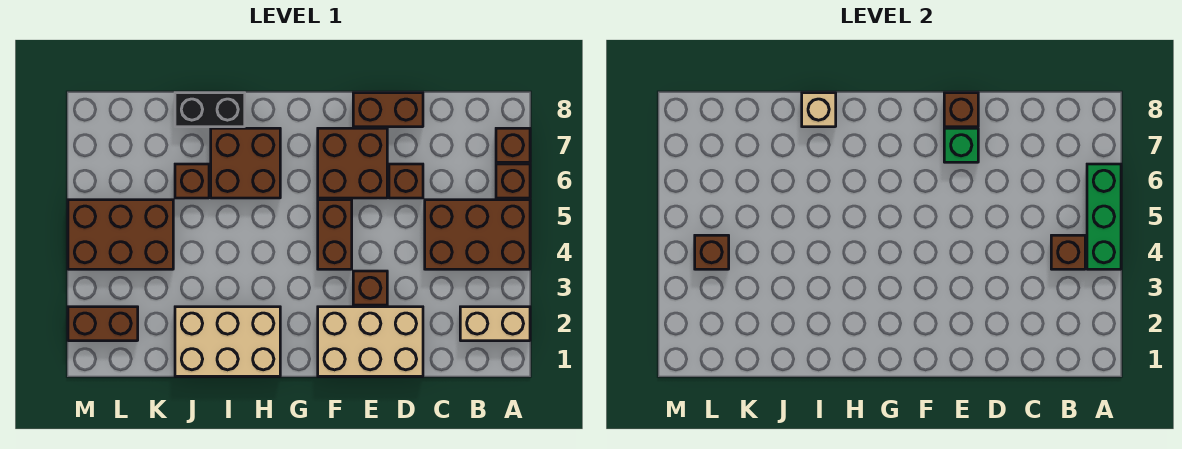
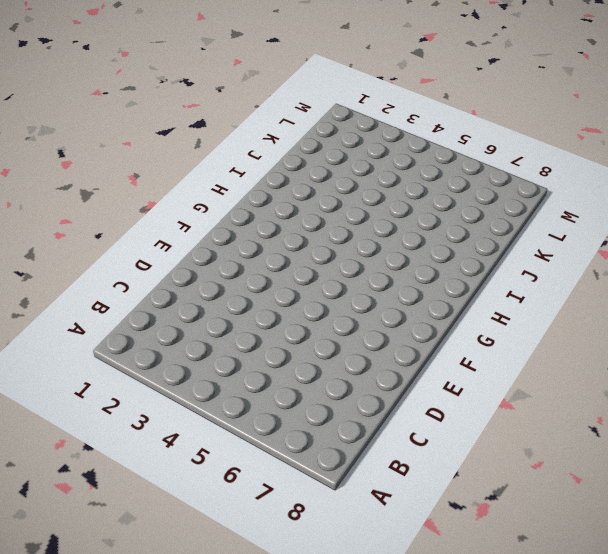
none -> tan 1x2 brick [460,307,530,341]
none -> brown 2x3 brick [425,200,530,269]
none -> brown 1x1 brick [496,164,530,198]

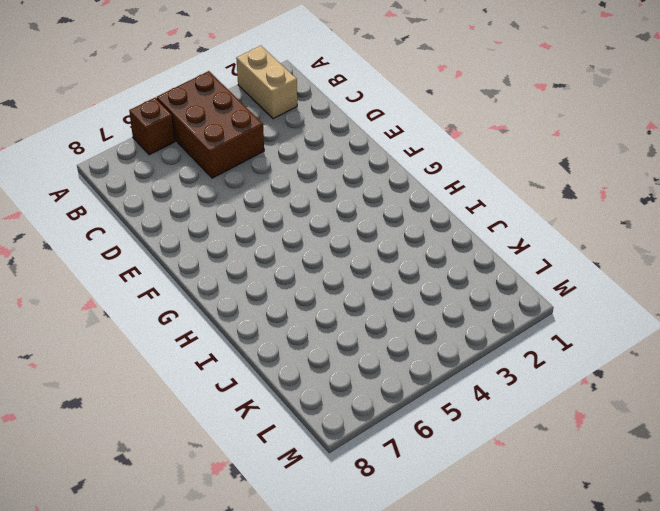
none -> brown 1x1 brick [496,128,530,162]
none -> tan 2x3 brick [318,307,423,376]
none -> brown 1x1 brick [389,164,423,198]

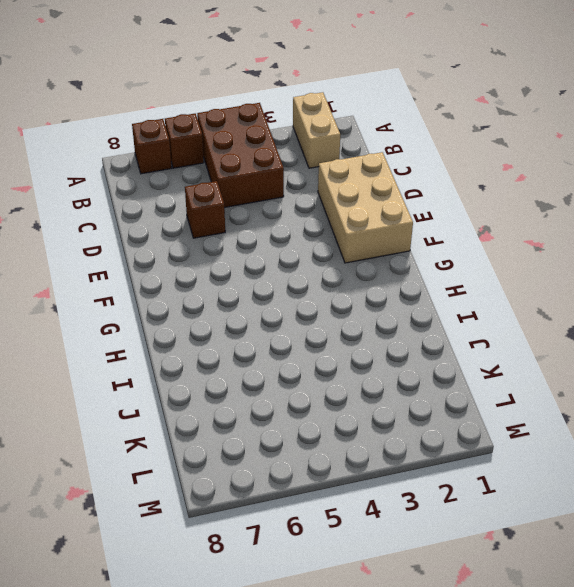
none -> brown 1x2 brick [353,93,423,127]
none -> brown 1x1 brick [353,271,387,305]
none -> brown 2x2 brick [318,128,387,198]

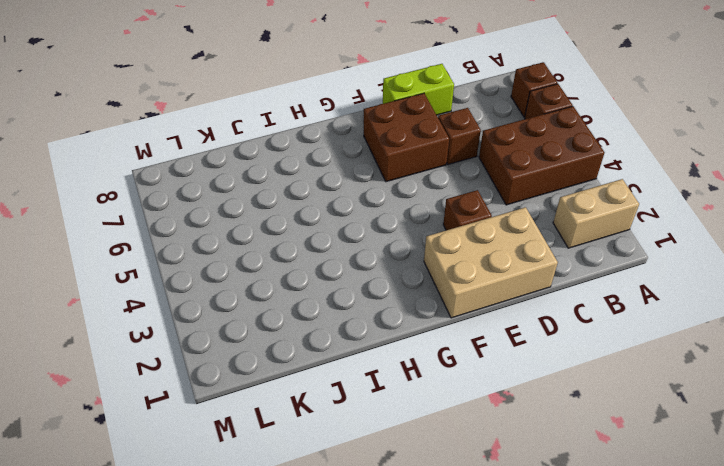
lime 1x2 brick [383,64,454,115] -> brown 1x2 brick [353,93,423,127]
none -> brown 1x2 brick [318,200,352,269]
none -> tan 2x3 brick [175,307,280,376]
none -> brown 2x2 brick [211,128,280,198]

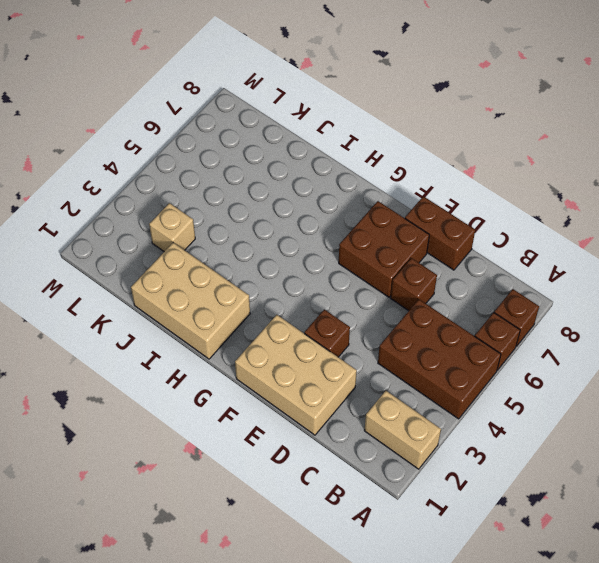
tan 1x1 brick [149,203,195,251] -> tan 1x1 brick moved to [802,93,836,127]
none -> brown 1x2 brick [318,200,352,269]
none -> brown 2x2 brick [211,128,280,198]
none -> black 1x2 brick [175,93,245,127]

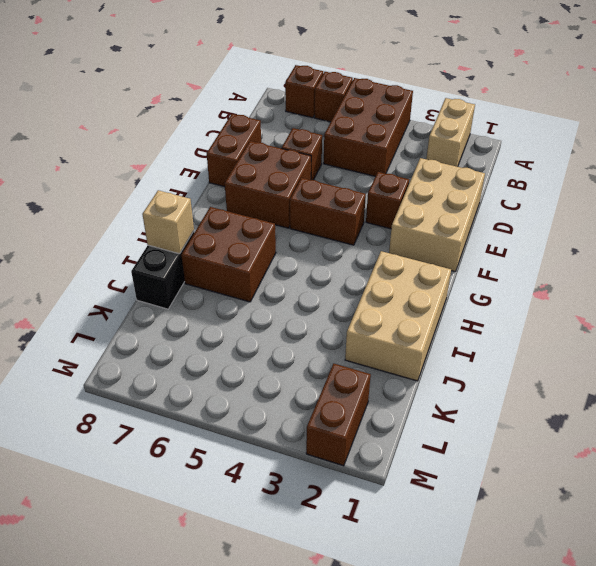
none -> brown 1x1 brick [175,164,209,198]
none -> brown 2x3 brick [68,200,173,269]
none -> green 1x3 brick [1087,164,1121,269]

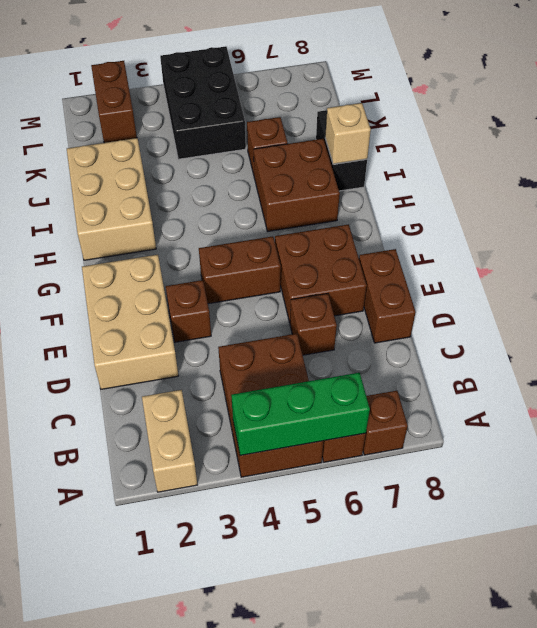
black 2x3 brick [160,46,246,159] -> brown 2x3 brick [68,200,173,269]
none -> brown 1x1 brick [1051,235,1085,269]
none -> green 1x1 brick [944,128,978,162]
none -> brown 1x1 brick [944,93,978,127]

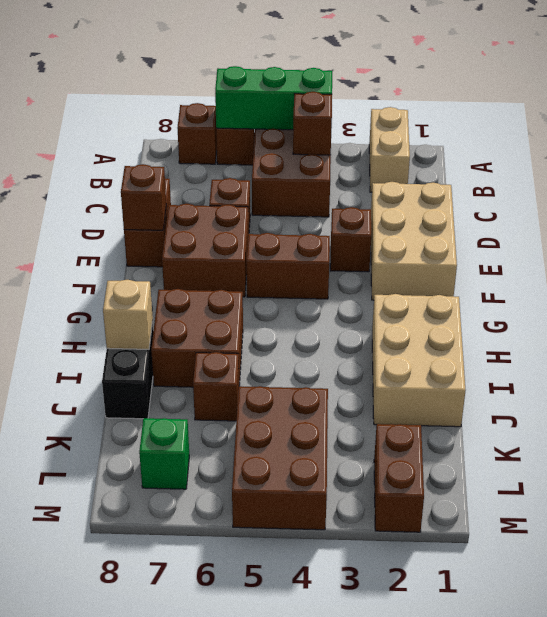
green 1x1 brick [139,418,189,489] -> green 1x1 brick moved to [944,128,978,162]
none -> brown 1x1 brick [695,235,729,269]

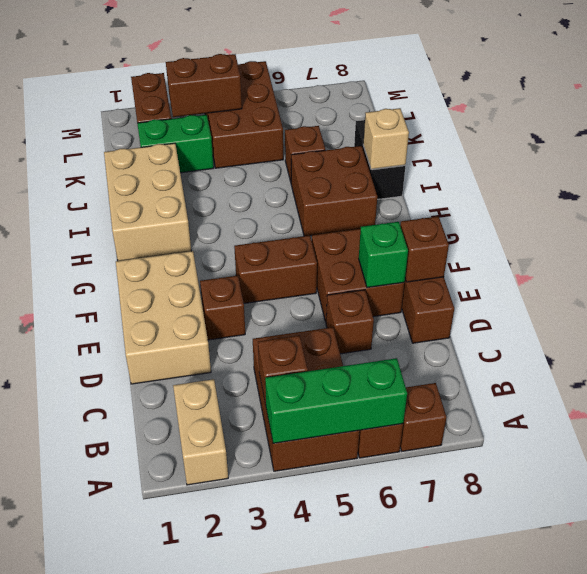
green 1x2 brick [137,115,214,173] -> none
brown 1x2 brick [166,54,242,117] -> brown 1x1 brick [695,235,729,269]

